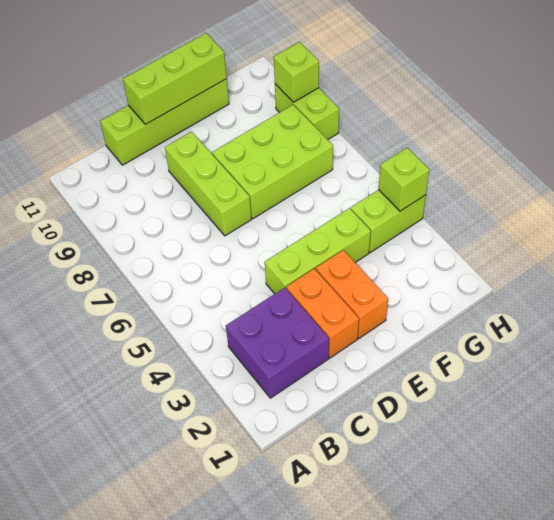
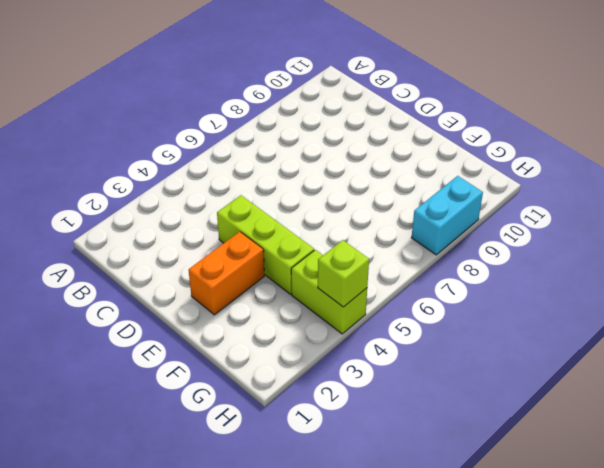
cyan 1x2 brick [411,176,483,255] -> lime 1x2 brick [275,84,339,140]
none -> purple 2x2 brick [226,288,329,398]
none -> lime 1x4 brick [100,79,229,165]
none -> orange 1x2 brick [286,269,359,358]

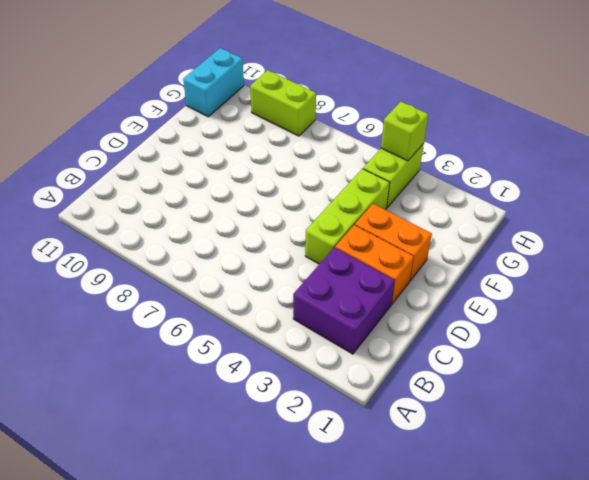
cyan 1x2 brick [183,48,244,117] -> none
none -> lime 1x4 brick [100,79,229,165]
none -> lime 1x3 brick [165,132,251,236]
none -> lime 2x3 brick [212,105,333,219]

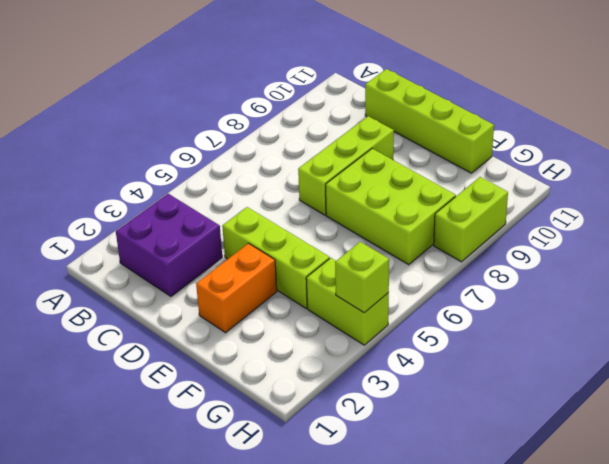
none -> orange 1x2 brick [286,269,359,358]
none -> lime 1x3 brick [123,33,227,124]
none -> lime 1x1 brick [274,42,319,102]

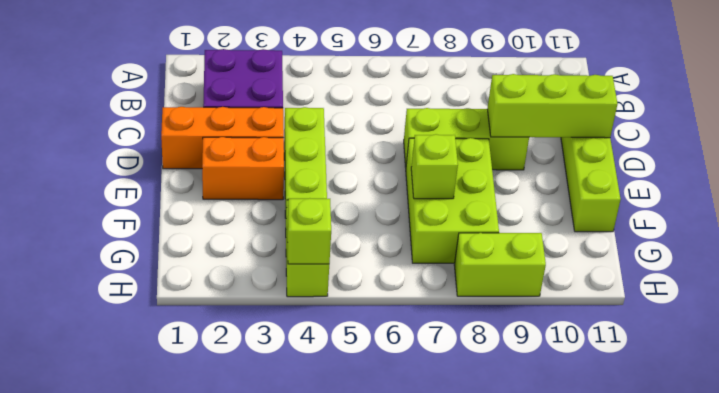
orange 1x3 brick [161,107,284,169] -> orange 1x2 brick [286,269,359,358]
lime 1x3 brick [487,74,618,138] -> lime 1x3 brick turned to [123,33,227,124]
lime 1x1 brick [411,134,458,199] -> lime 1x1 brick moved to [274,42,319,102]

